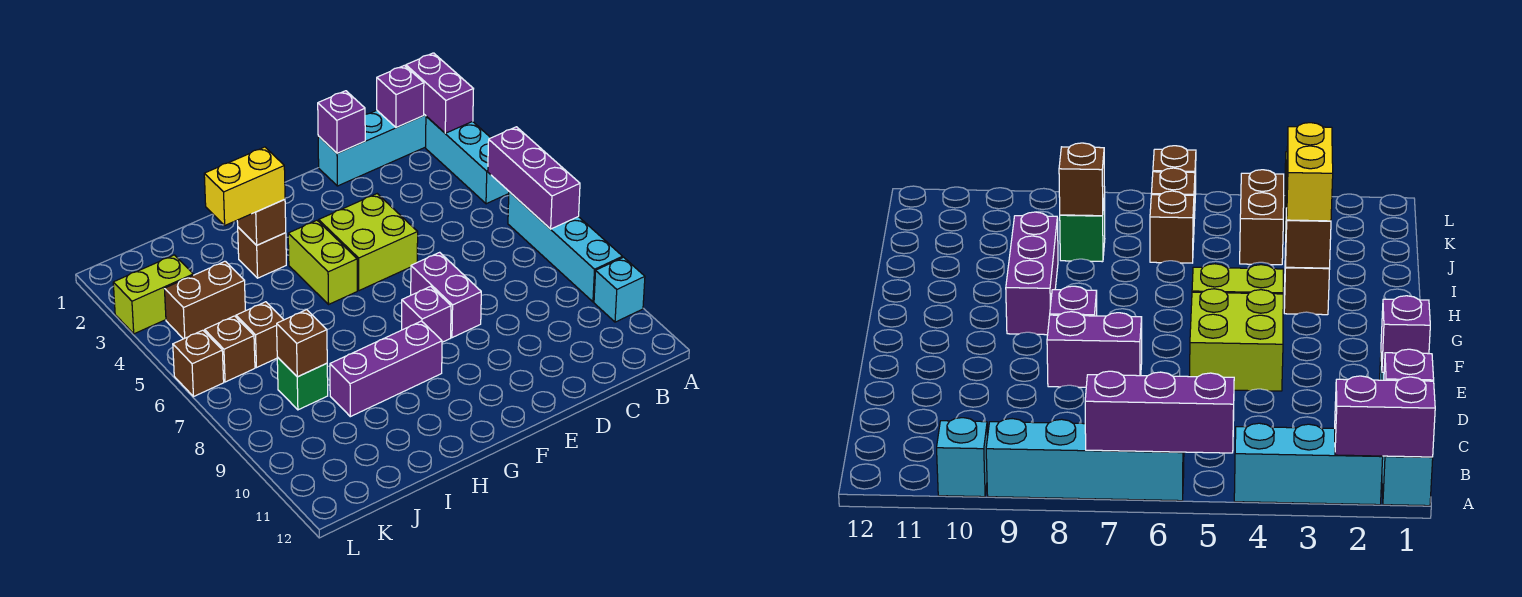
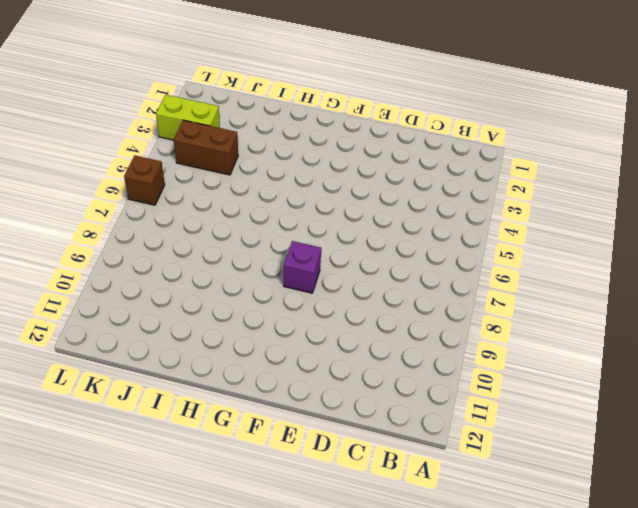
none -> cyan 1x4 brick [318,111,426,186]
none -> cyan 1x3 brick [426,116,509,204]
none -> cyan 1x4 brick [508,192,623,302]

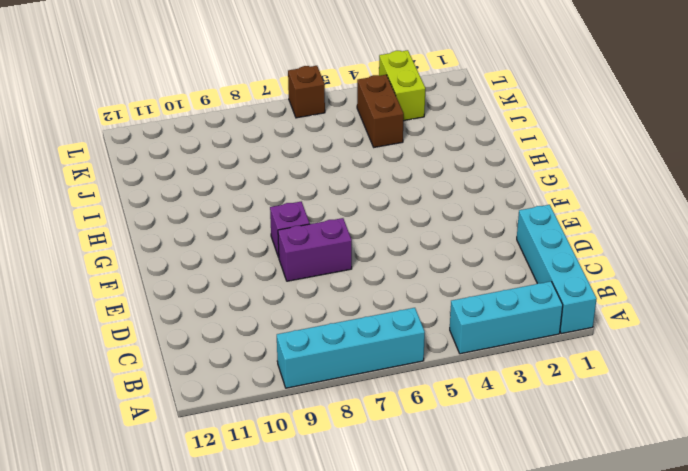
none -> cyan 1x1 brick [594,257,645,322]
none -> lime 2x2 brick [319,194,418,291]
none -> lime 1x2 brick [288,220,357,304]

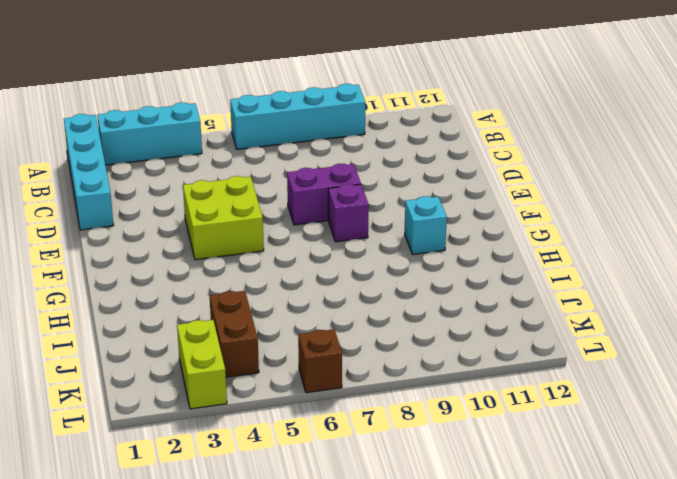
cyan 1x1 brick [405,196,447,254] -> cyan 1x1 brick moved to [594,257,645,322]
none -> lime 1x2 brick [288,220,357,304]
none -> purple 1x3 brick [330,321,442,417]
none -> brown 1x1 brick [238,227,286,278]

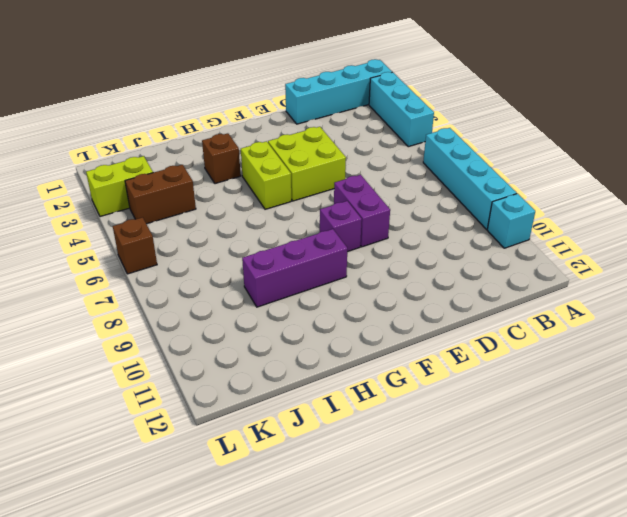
none -> brown 1x1 brick [236,302,284,367]
none -> green 1x1 brick [277,357,328,410]
none -> brown 1x1 brick [205,316,255,382]

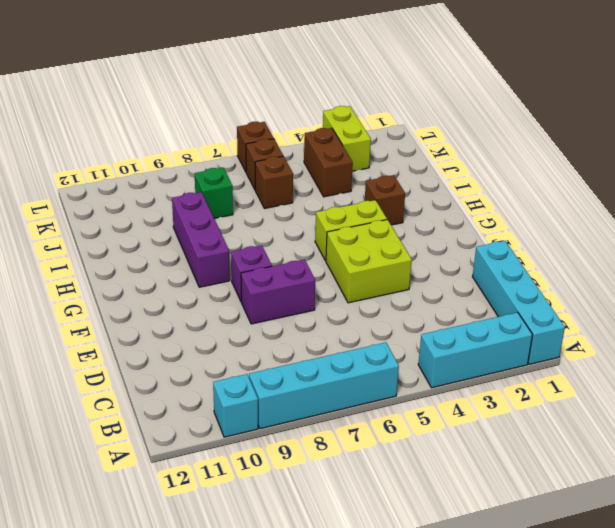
none -> purple 1x2 brick [406,53,473,133]
none -> purple 1x3 brick [488,127,580,229]
none -> purple 1x1 brick [377,65,424,128]

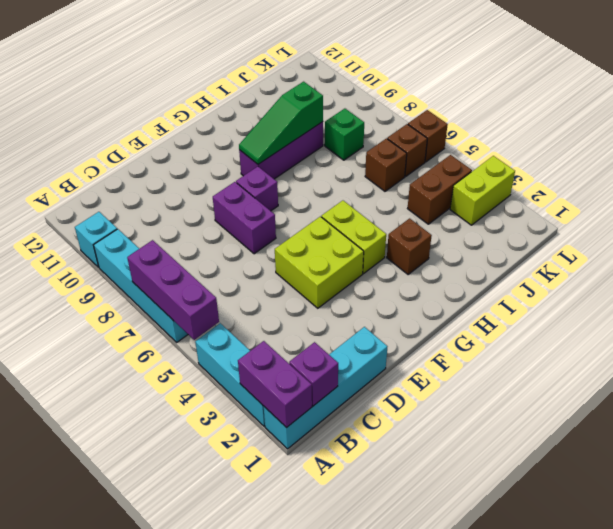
green 1x3 slope [239,81,323,164] -> none
none -> purple 1x1 brick [318,91,365,153]
none -> brown 1x1 brick [237,199,286,245]
none -> brown 1x1 brick [277,310,327,377]

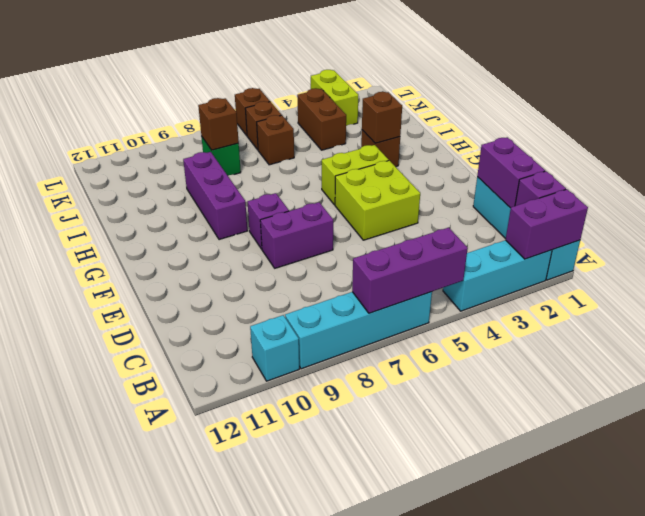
purple 1x2 brick [477,137,545,208] -> purple 1x1 brick [318,91,365,153]
none -> yellow 1x2 brick [204,147,285,225]

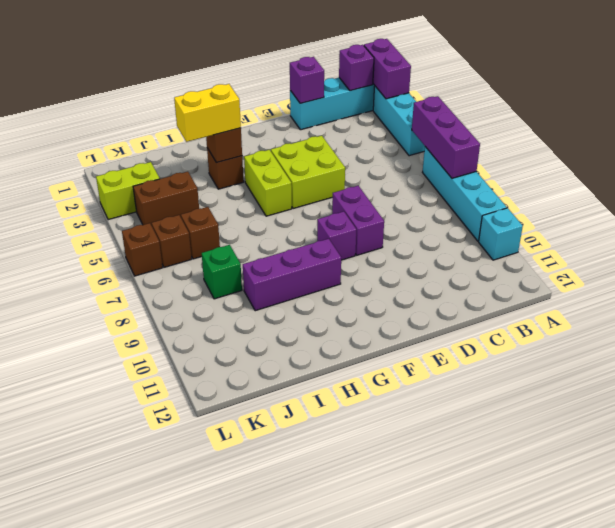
none -> brown 1x1 brick [277,310,327,377]

